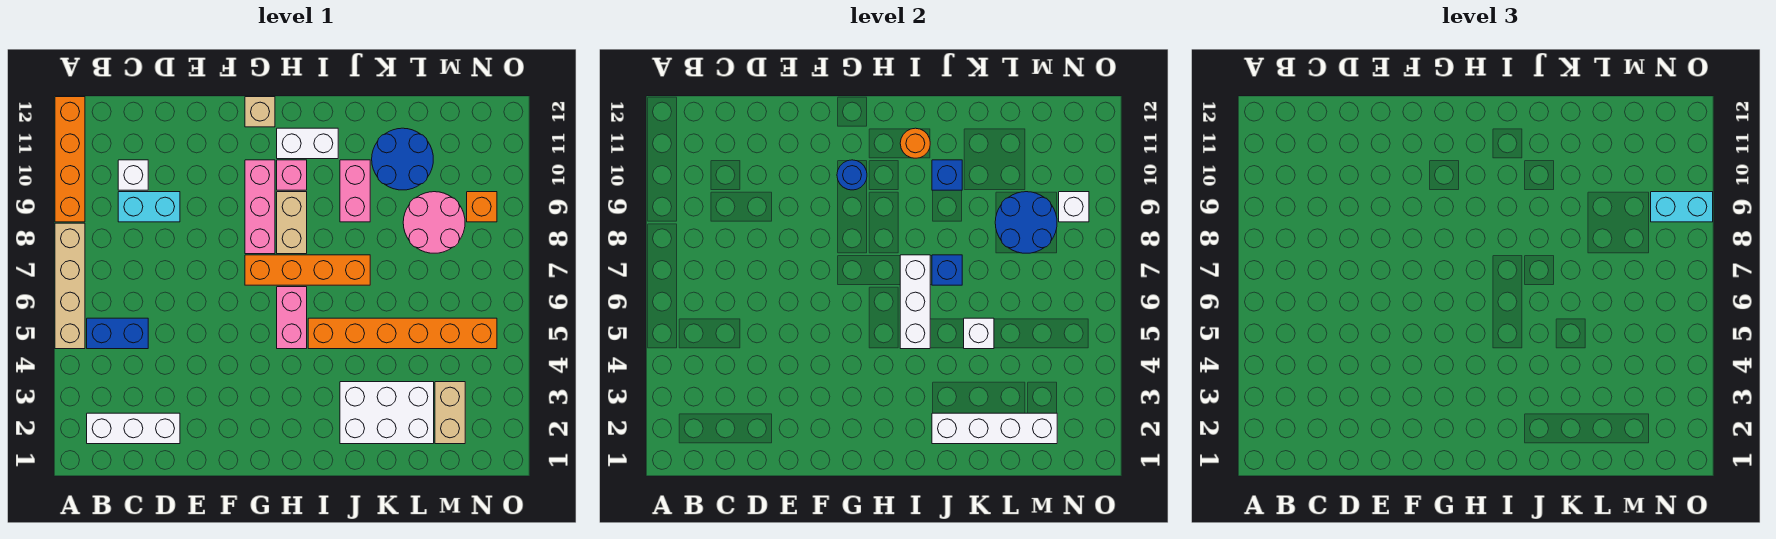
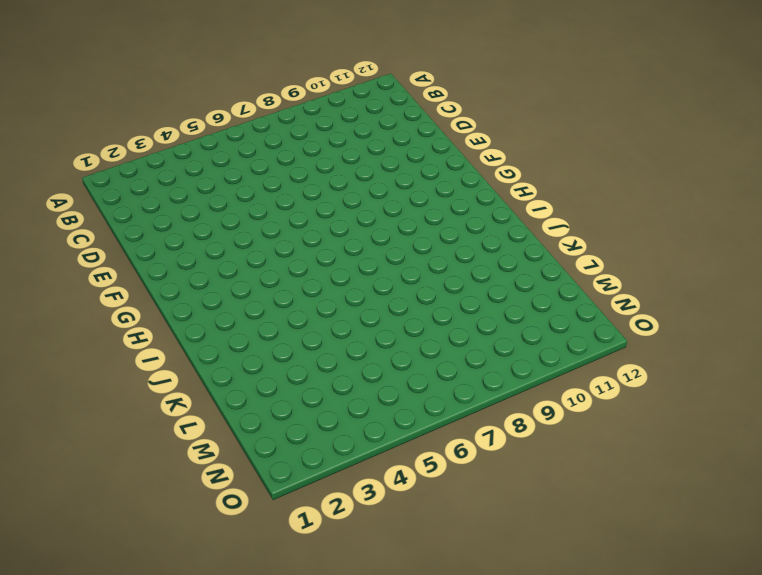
none -> tan 1x4 brick [55,223,85,349]
none -> orange 1x4 brick [55,97,85,222]
none -> white 1x3 brick [87,413,180,444]
none -> blue 1x2 brick [87,318,148,349]

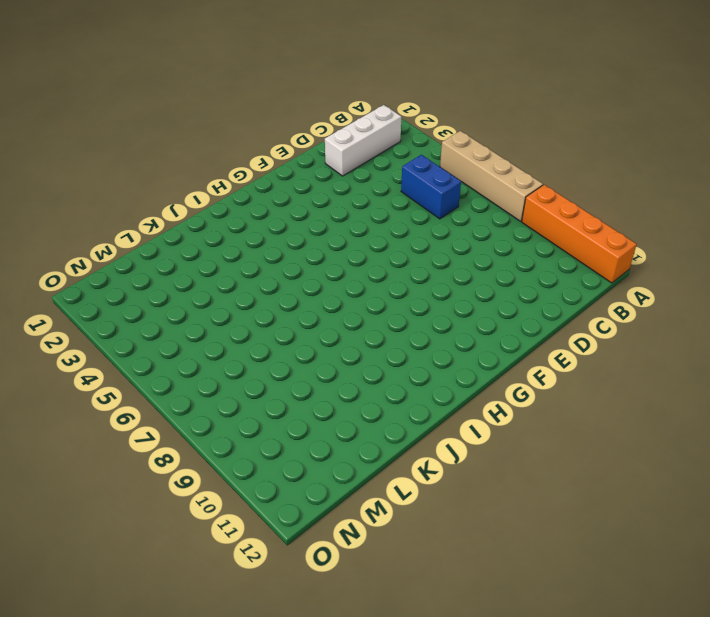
blue 1x2 brick [401,155,461,219] -> blue 1x2 brick turned to [87,318,148,349]
none -> cyan 1x2 brick [118,192,180,222]
none -> white 1x1 brick [118,160,148,190]
none -> orange 1x4 brick [245,255,370,285]
none -> pink 1x3 brick [245,160,275,254]

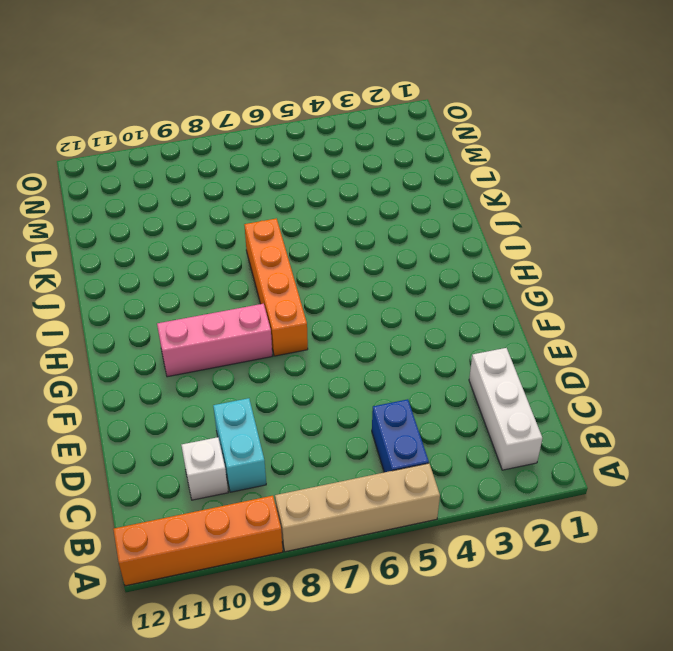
none -> tan 1x1 brick [245,97,275,127]
none -> pink 1x2 brick [277,287,307,349]
none -> tan 1x2 brick [277,192,307,254]
none -> pink 1x1 brick [277,160,307,190]

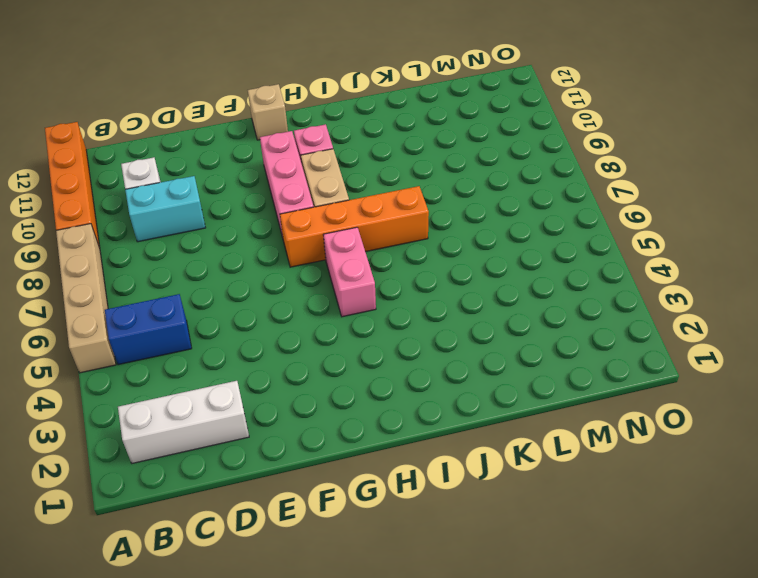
none -> white 1x2 brick [277,128,338,159]
none -> orange 1x6 brick [308,318,497,349]
none -> white 2x3 brick [340,382,434,444]
none -> pink 1x2 brick [340,160,370,222]

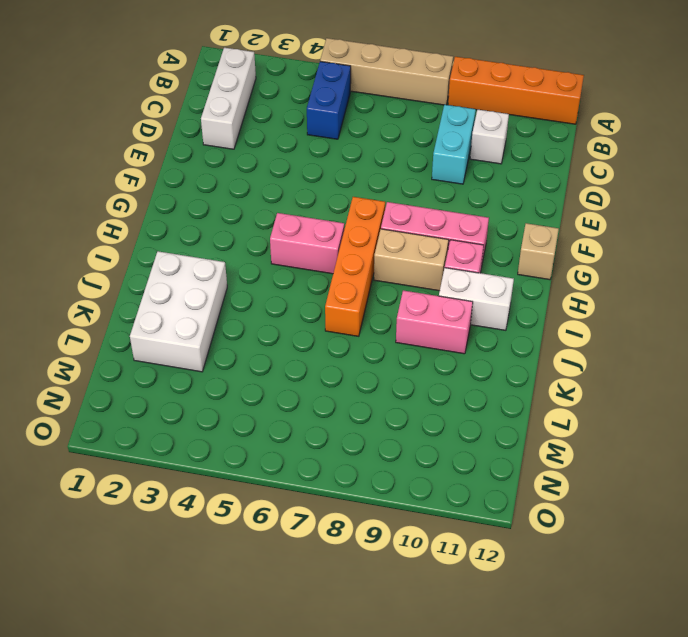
white 1x2 brick [439,268,514,330] -> white 1x2 brick turned to [277,128,338,159]
none -> orange 1x6 brick [308,318,497,349]
none -> blue 2x2 round brick [372,128,433,190]
none -> pink 2x2 round brick [403,192,465,253]
none -> tan 1x2 brick [435,382,465,444]

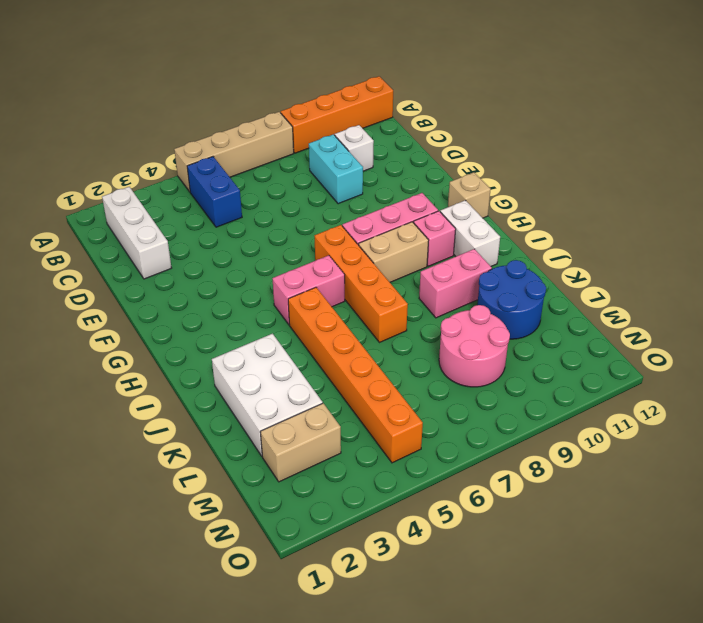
none -> orange 1x1 brick [467,192,497,222]
none -> blue 1x1 round brick [837,160,867,190]
none -> white 1x3 brick [900,255,930,349]
none -> orange 1x1 round brick [900,128,930,158]

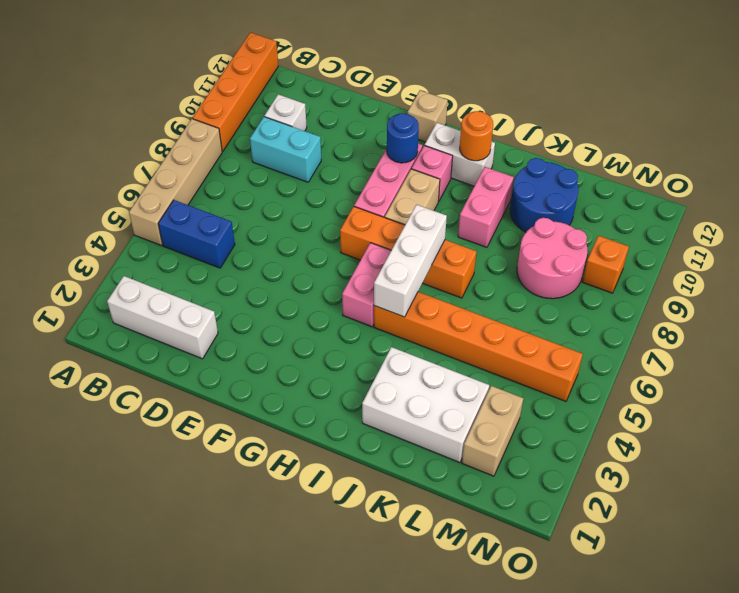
none -> white 1x4 brick [932,413,1057,444]
none -> blue 1x1 brick [932,255,962,285]
none -> blue 1x1 brick [932,160,962,190]
none -> white 1x1 brick [964,318,994,349]

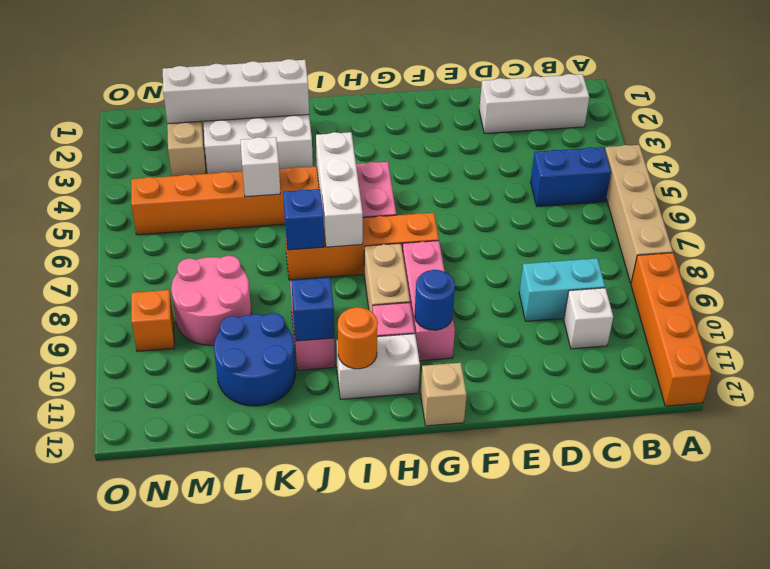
none -> blue 2x2 round brick [995,192,1057,253]
none -> white 1x1 brick [1059,192,1089,222]
none -> cyan 1x2 brick [1651,192,1713,222]

